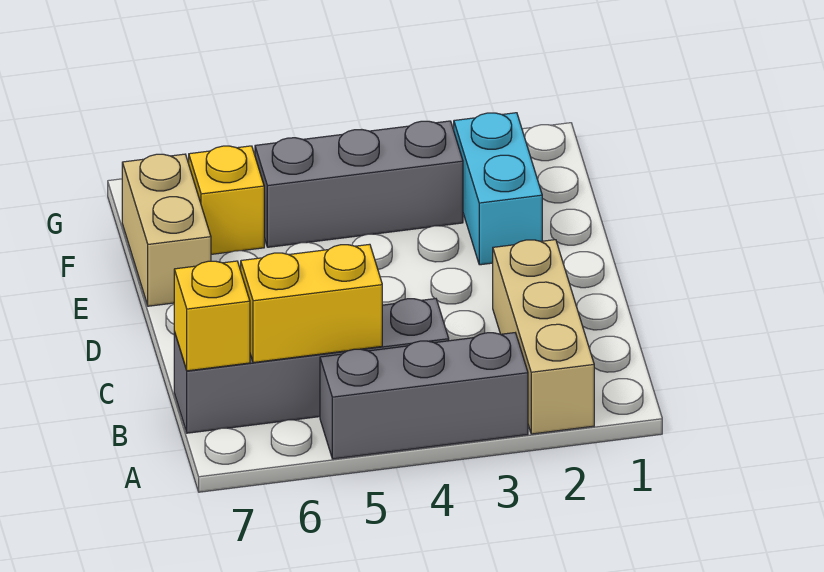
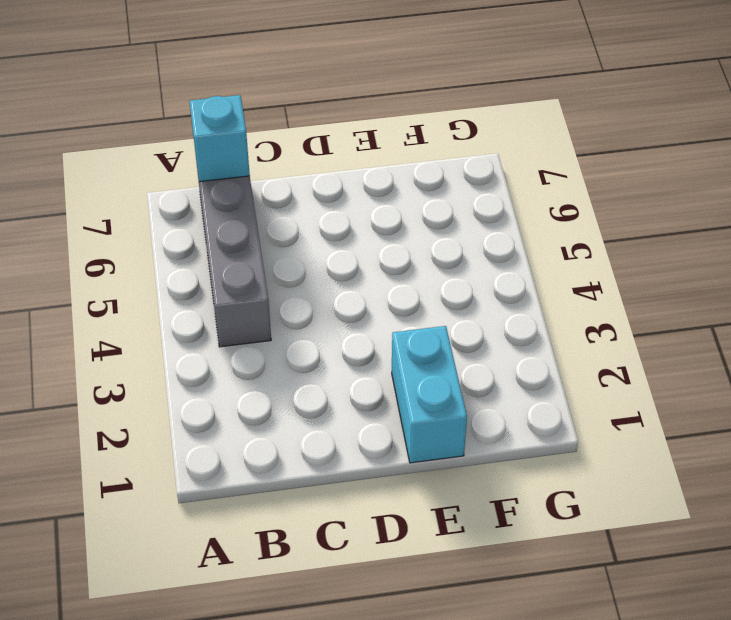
cyan 1x1 brick [190,95,250,182] -> yellow 1x1 brick [174,261,250,371]
cyan 1x2 brick [392,326,467,463] -> cyan 1x2 brick turned to [454,113,542,265]
none -> tan 1x3 brick [493,240,594,434]
none -> grey 1x3 brick [320,333,528,459]

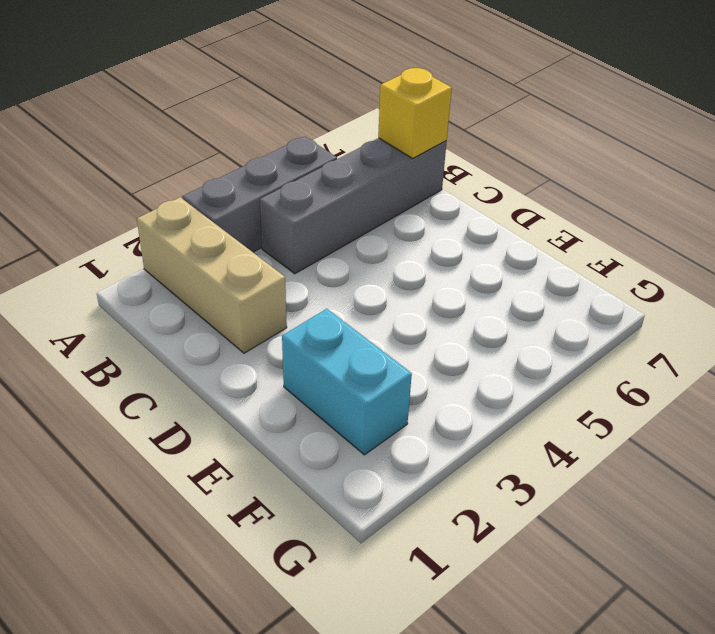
none -> tan 1x2 brick [122,154,211,306]
none -> grey 1x3 brick [255,121,463,247]

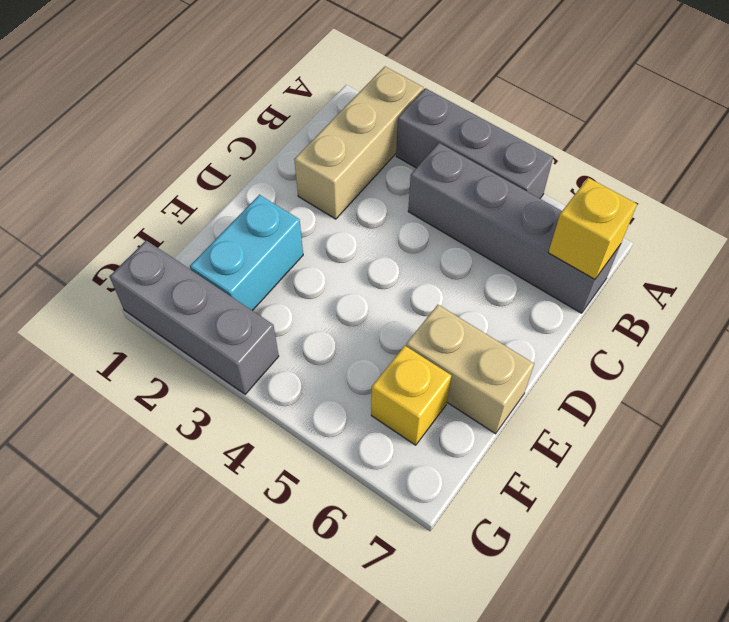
tan 1x2 brick [406,305,534,434] -> tan 1x2 brick turned to [122,154,211,306]
grey 1x3 brick [110,240,279,394] -> grey 1x3 brick moved to [255,121,463,247]
none -> yellow 1x2 brick [241,244,382,363]

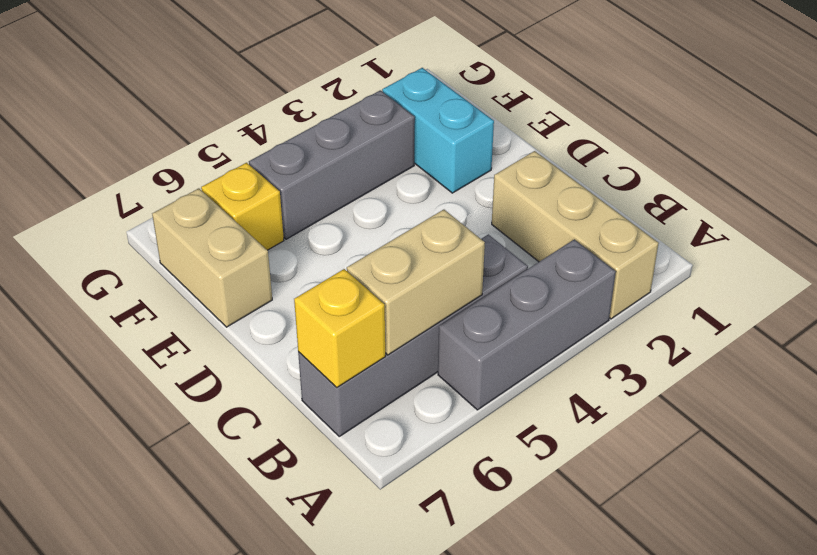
tan 1x2 brick [347,210,485,355] -> yellow 1x2 brick [241,244,382,363]

